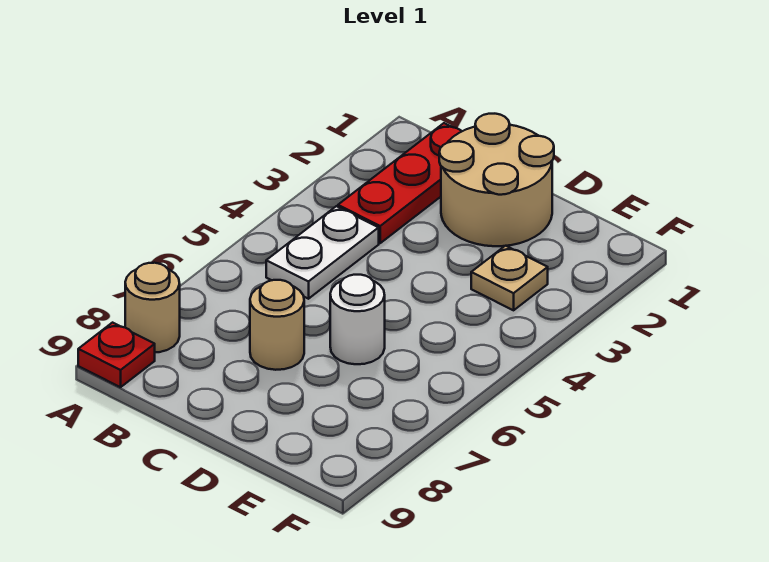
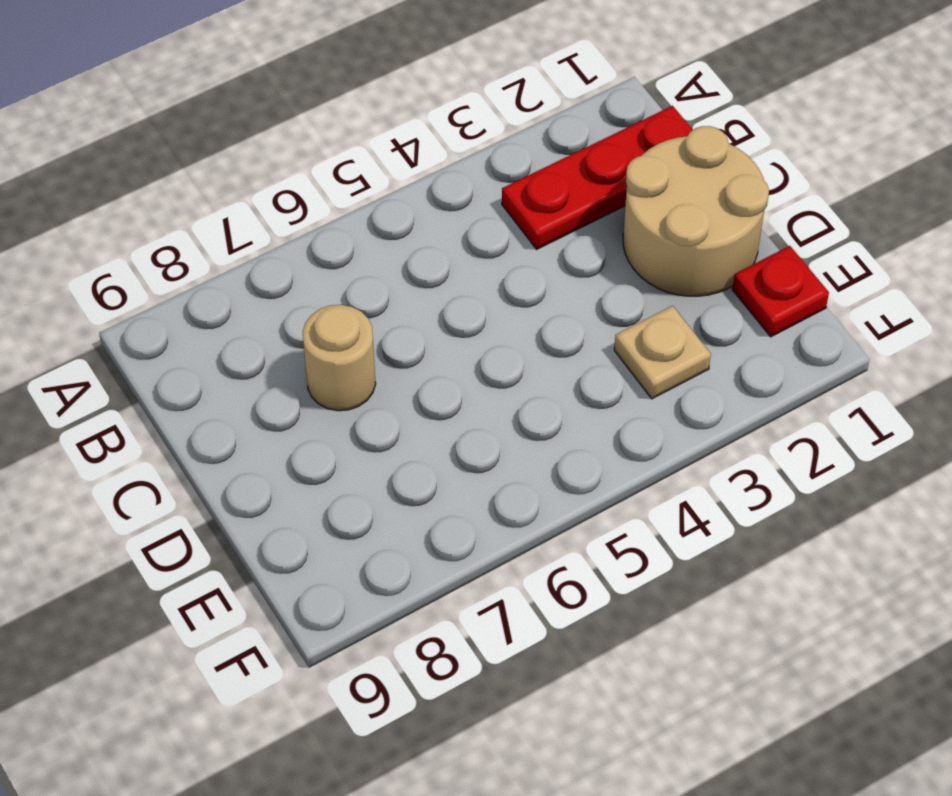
red 1x1 plate [732,246,829,337] -> red 1x1 plate moved to [78,323,155,387]
none -> tan 1x1 round brick [125,263,180,353]
none -> white 1x2 plate [266,206,379,299]

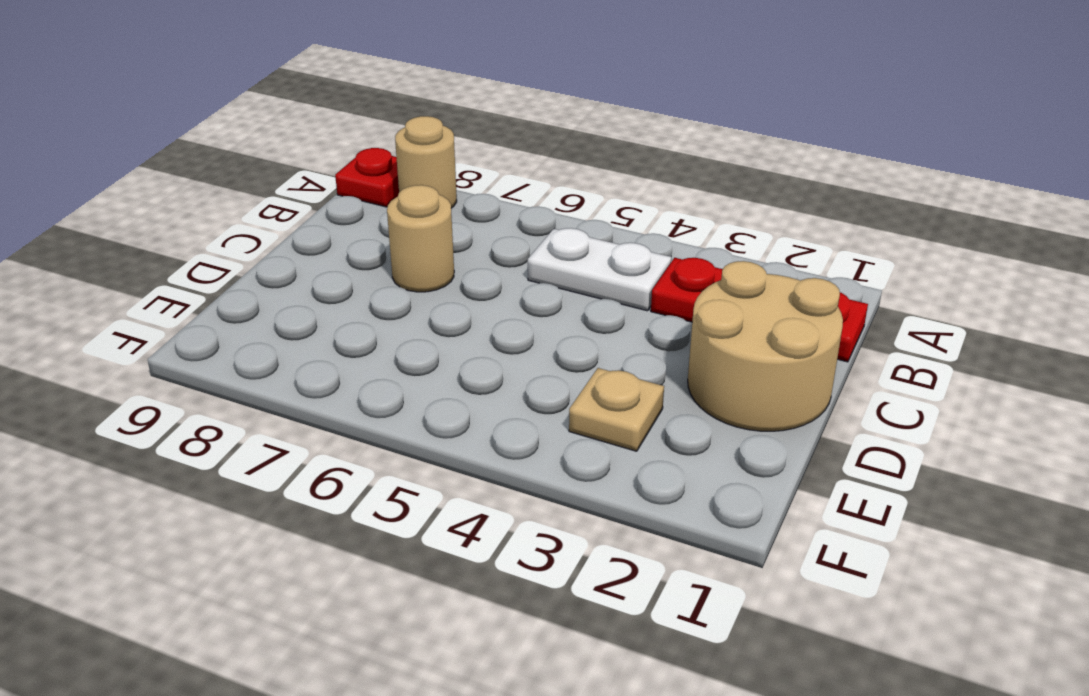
none -> white 1x1 round brick [330,275,385,364]

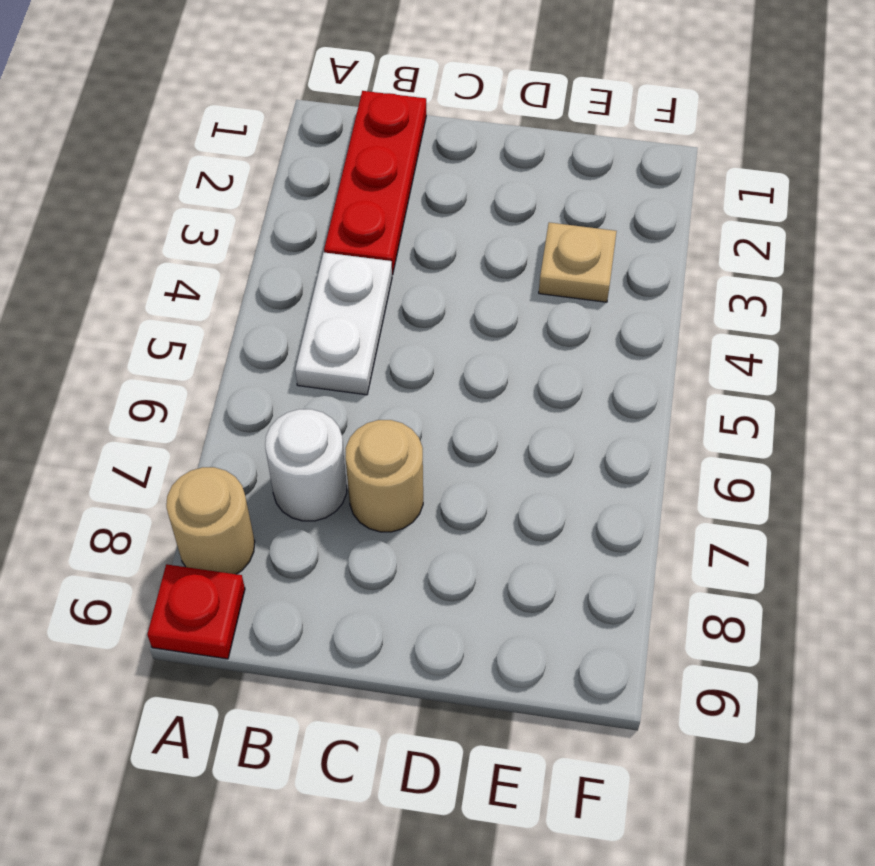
white 1x1 round brick [265,409,347,521] -> white 1x1 round brick moved to [330,275,385,364]
none -> tan 2x2 round brick [439,114,554,246]

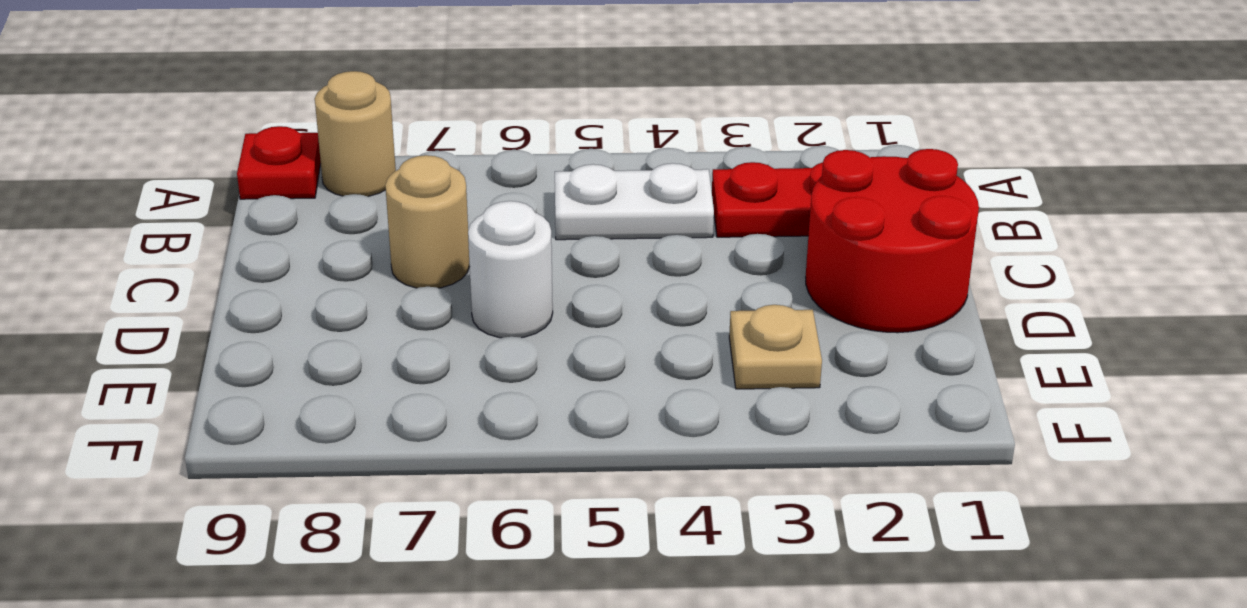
red 2x2 round brick [806,149,979,333] -> tan 2x2 round brick [439,114,554,246]

